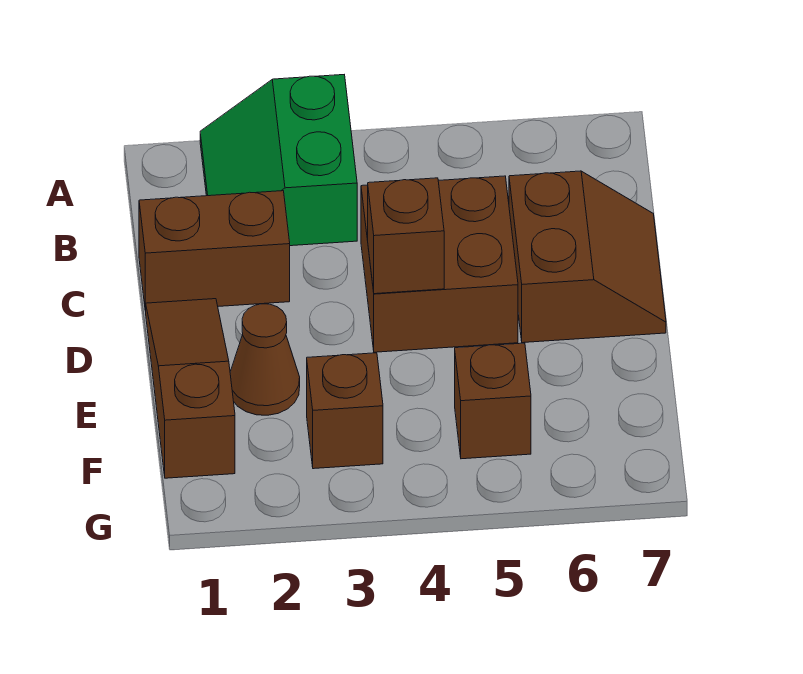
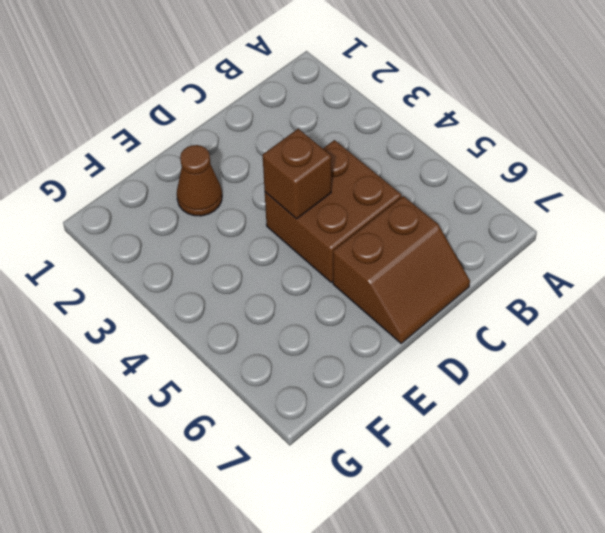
none -> green 2x2 slope [200,75,357,246]
none -> brown 1x2 brick [139,191,290,311]

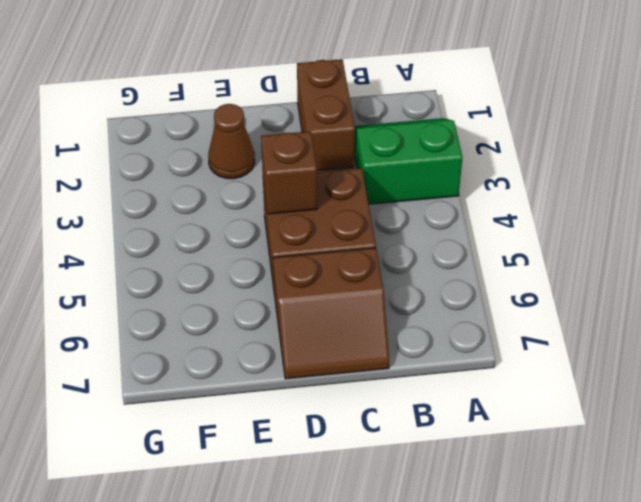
none -> brown 1x3 slope [146,299,235,478]
none -> brown 1x1 brick [307,353,383,469]

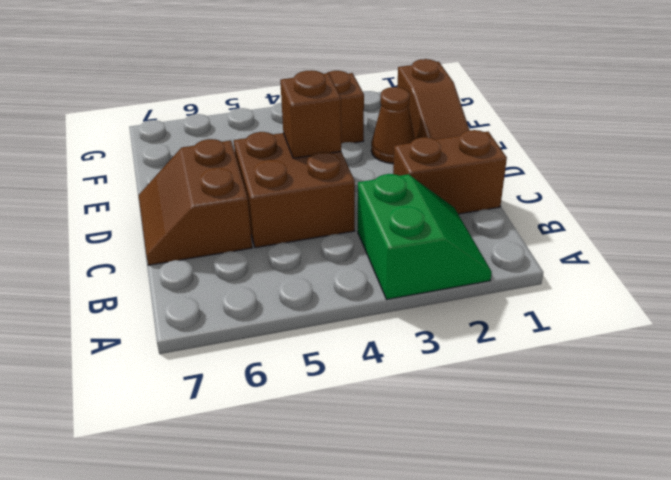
none -> brown 1x1 brick [455,343,531,459]

